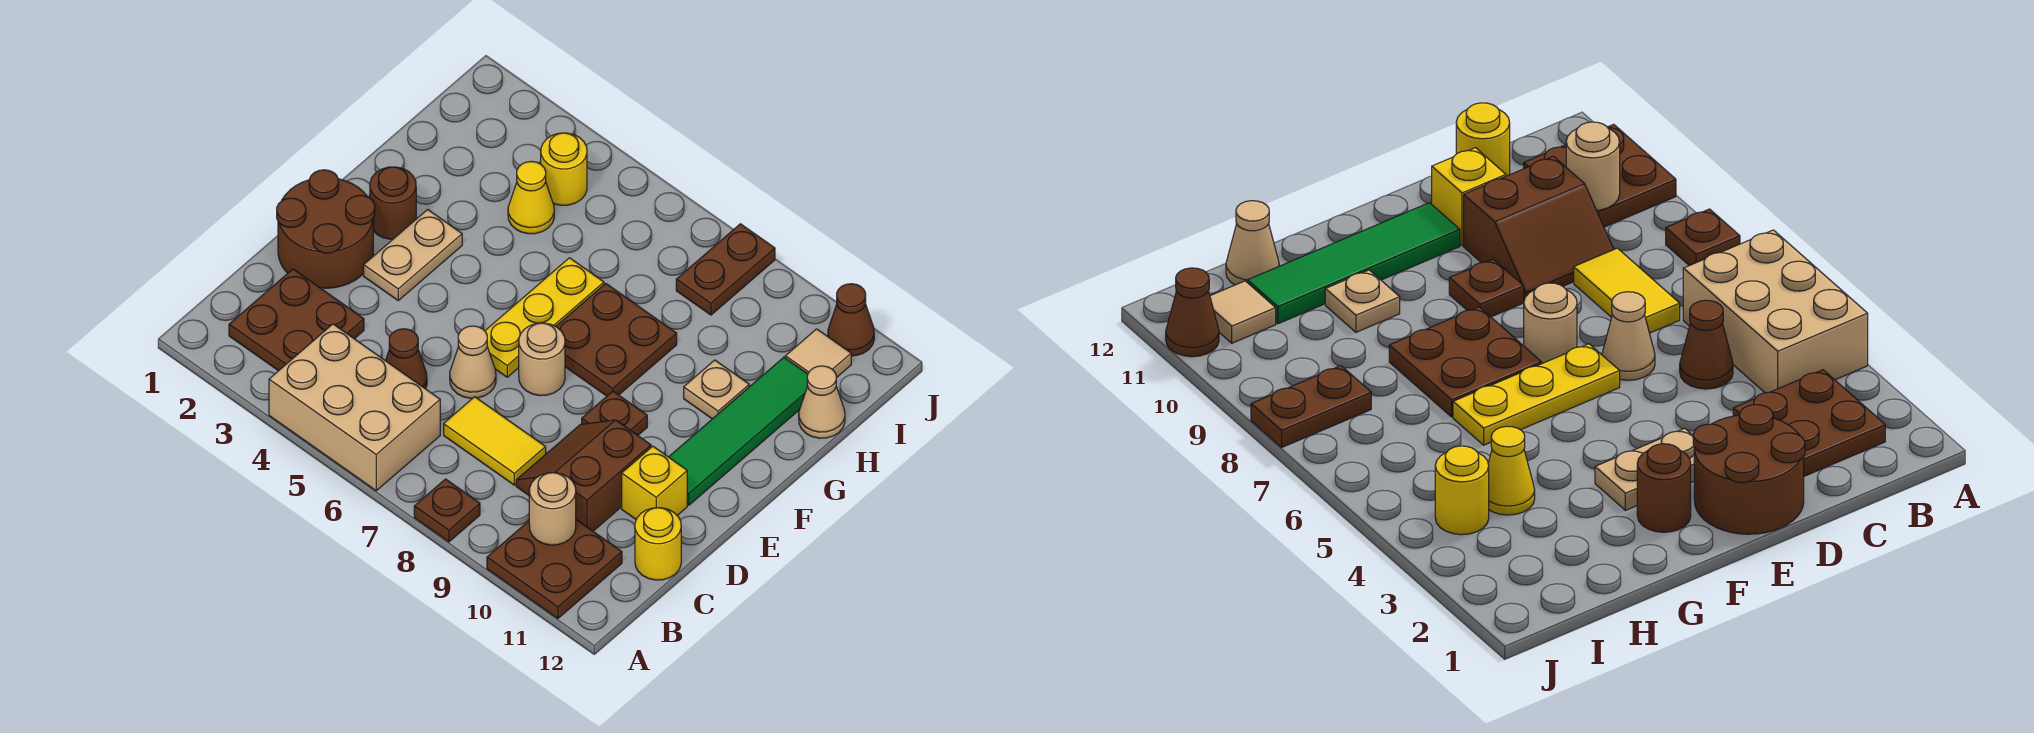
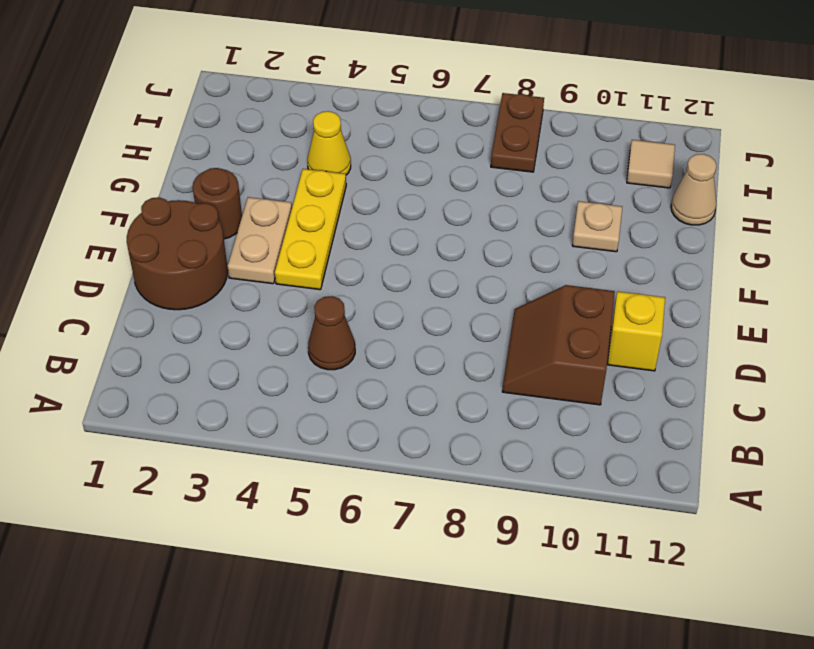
yellow 1x3 plate [275,169,346,290] -> yellow 1x3 plate moved to [485,258,604,377]
none -> tan 2x3 brick [269,324,440,491]
none -> brown 1x1 plate [414,479,480,542]
none -> brown 2x2 plate [487,520,622,619]

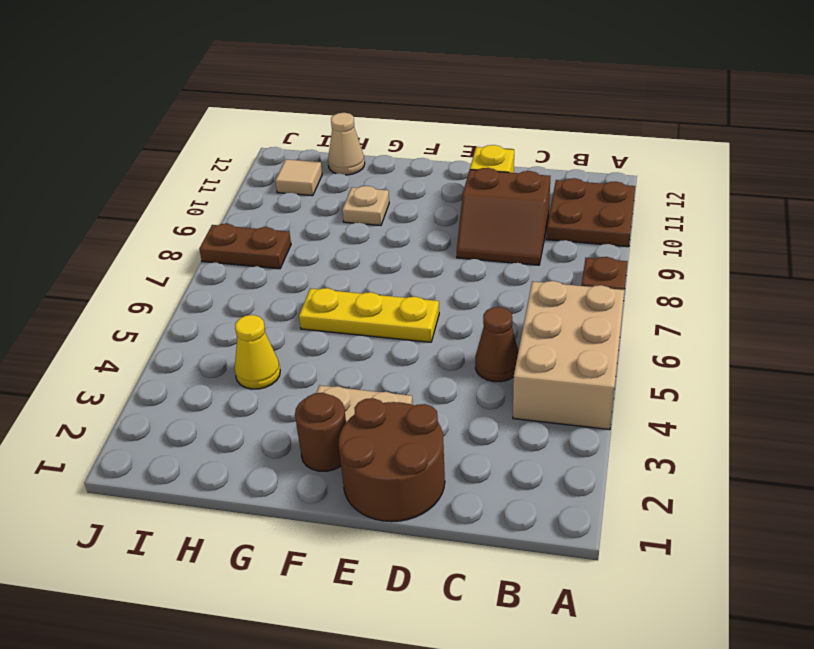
none -> brown 2x2 plate [229,269,364,371]
none -> yellow 1x2 tile [444,397,546,485]
none -> yellow 1x1 round brick [635,508,681,580]

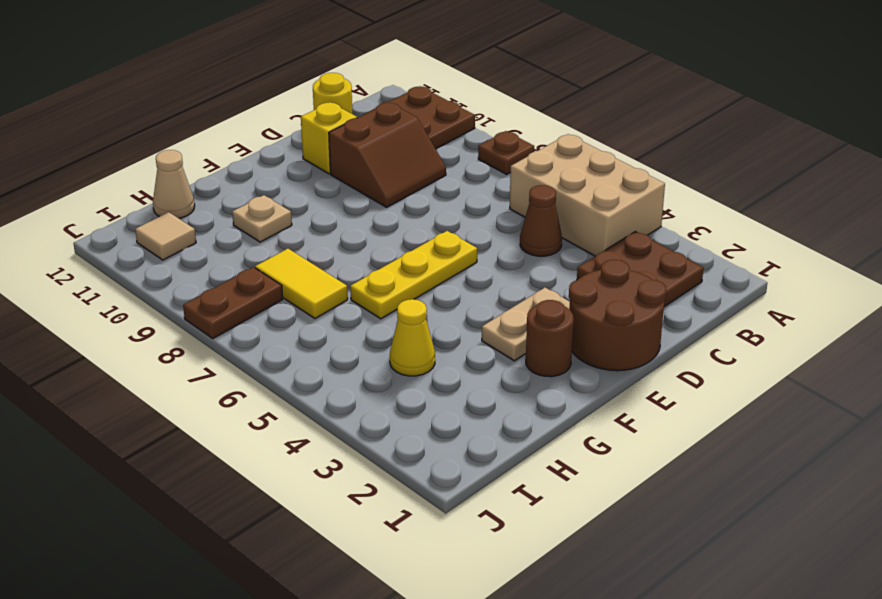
yellow 1x2 tile [255,249,348,318] -> yellow 1x2 tile moved to [444,397,546,485]
none -> tan 1x1 cone [450,326,496,398]
none -> tan 1x1 round brick [519,323,565,396]
none -> brown 1x1 plate [582,391,647,435]

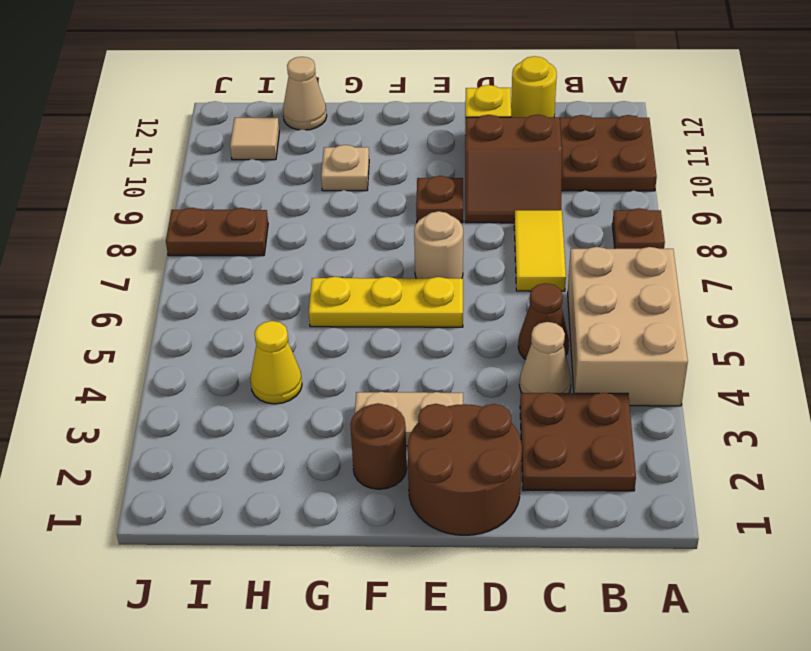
tan 1x1 cone [519,322,571,393] -> tan 1x1 cone moved to [450,326,496,398]
none -> green 1x4 tile [669,357,808,505]
none -> brown 2x2 plate [556,283,677,396]
none -> yellow 1x1 round brick [541,133,587,205]

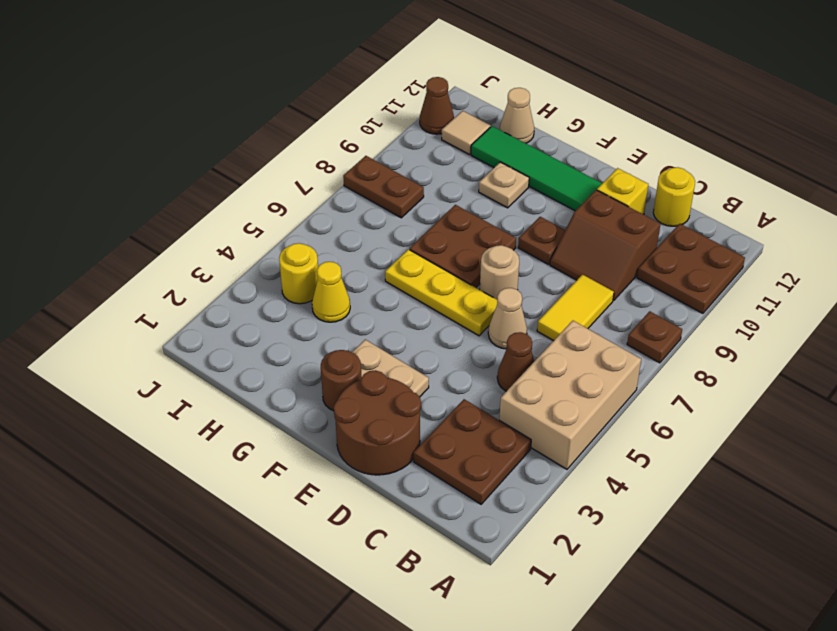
none -> tan 1x1 round brick [529,473,576,545]

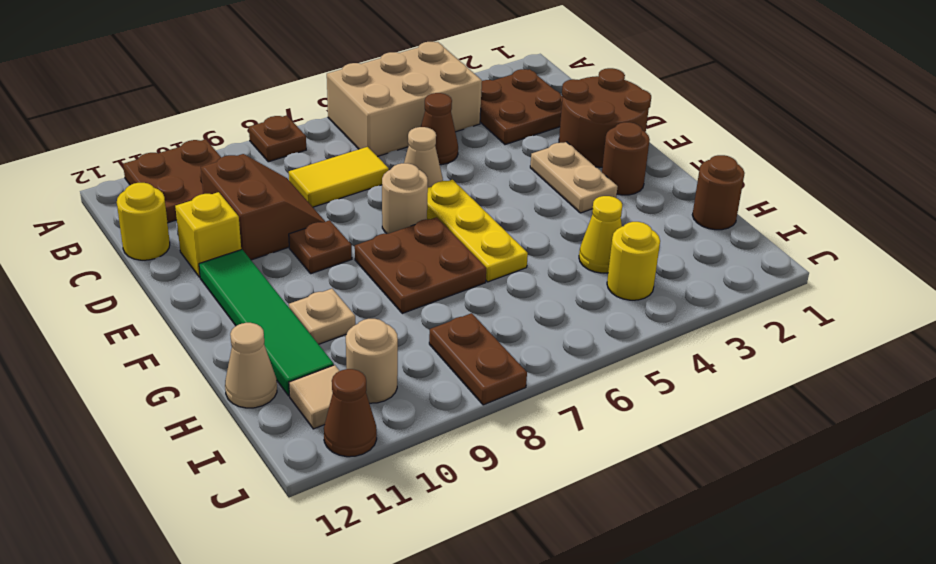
brown 1x1 round brick [692,155,745,230] -> none
tan 1x1 round brick [346,319,398,403] -> tan 1x1 round brick moved to [529,473,576,545]

